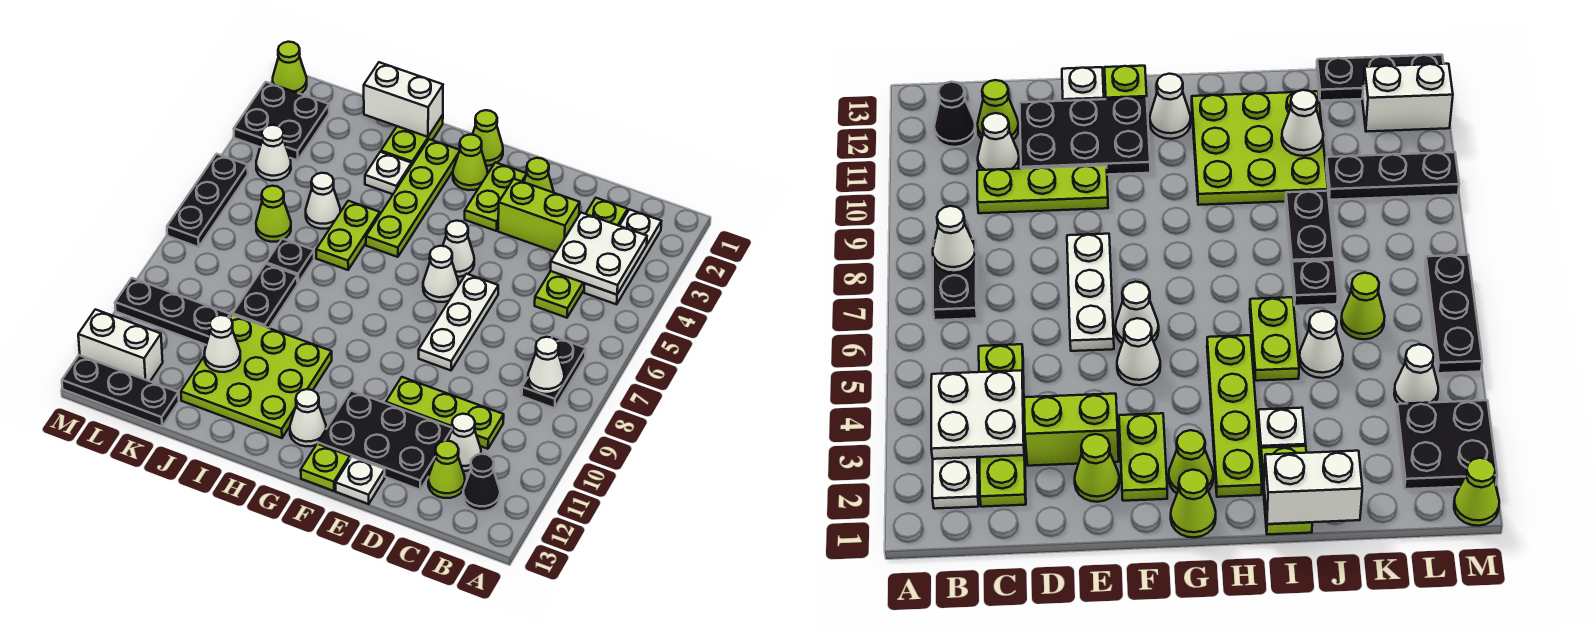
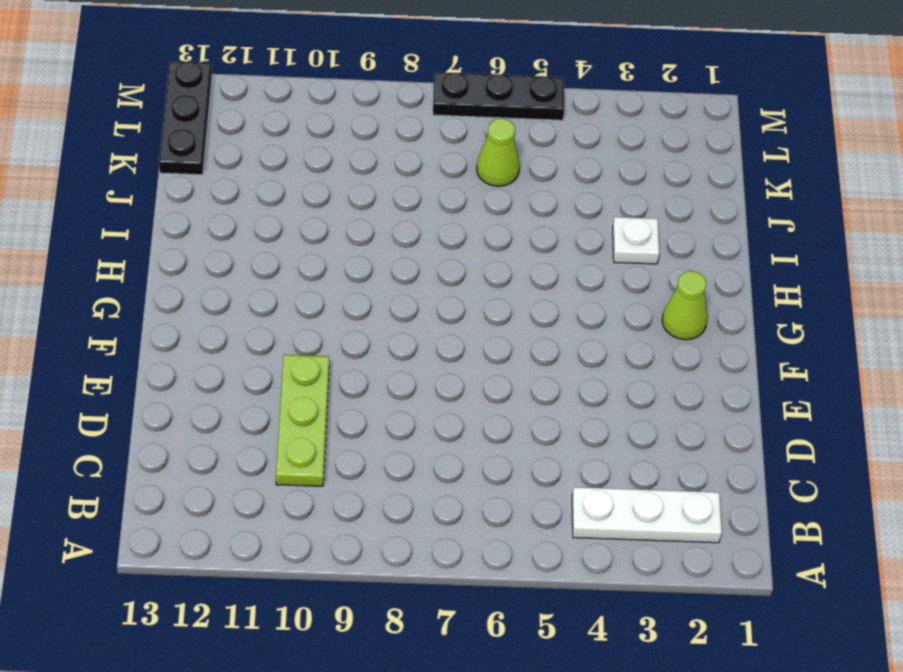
none -> black 1x2 plate [522,336,586,408]
none -> black 1x1 cone [463,454,500,511]
none -> lime 1x4 plate [535,198,628,318]
none -> white 1x1 cone [448,414,481,471]

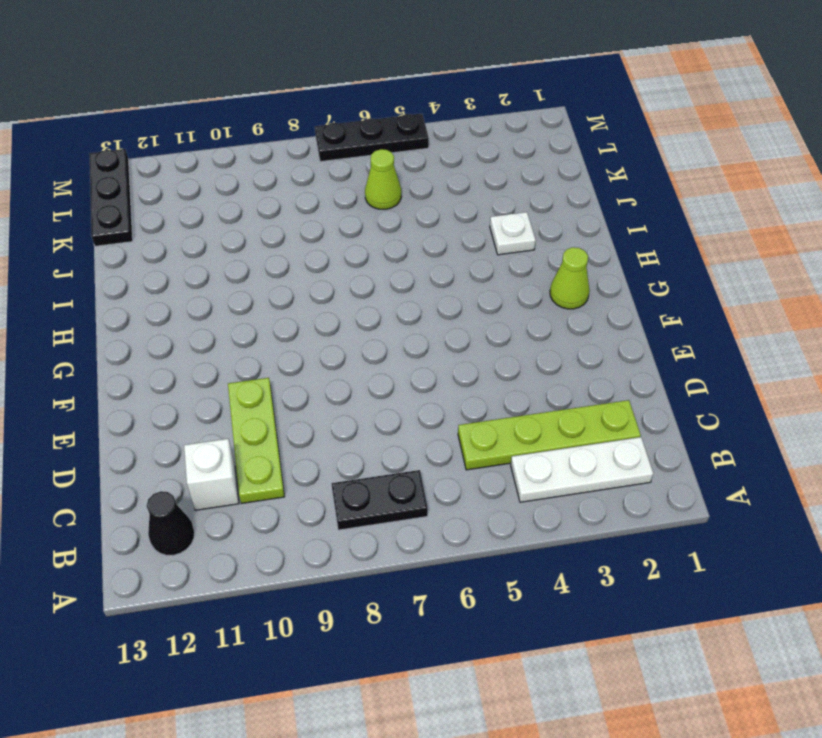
white 1x1 brick [184,439,239,510] -> white 1x1 cone [448,414,481,471]
none -> lime 1x1 cone [428,441,465,498]
none -> lime 1x2 brick [498,179,580,252]
none -> black 2x3 plate [318,391,452,490]
none -> lime 1x1 cone [524,158,554,193]

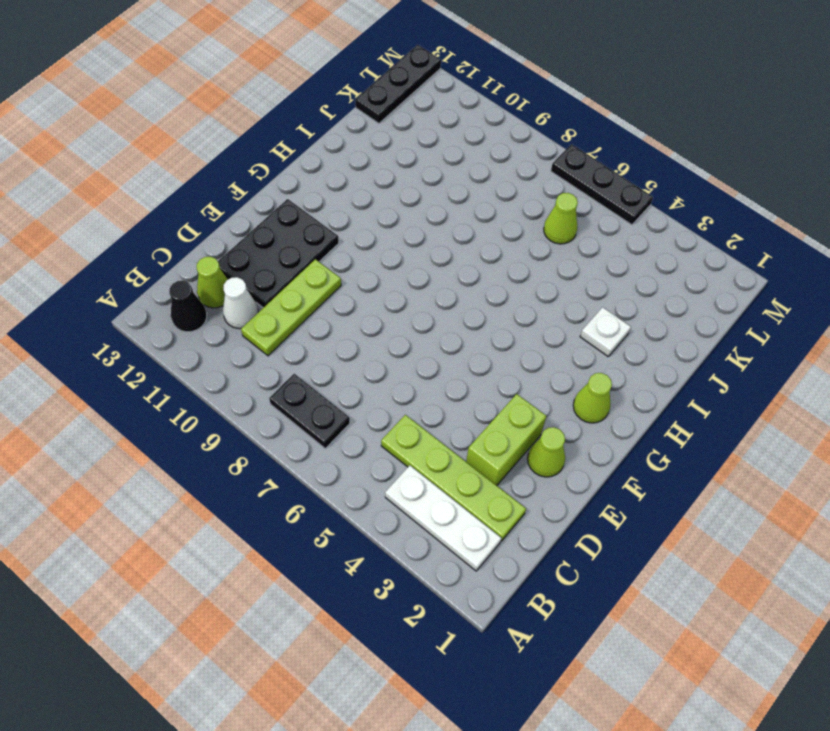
none -> white 1x3 plate [419,274,498,370]
none -> white 1x1 plate [336,457,385,504]
none -> lime 1x2 plate [465,162,527,231]
none -> white 1x1 cone [443,221,474,277]

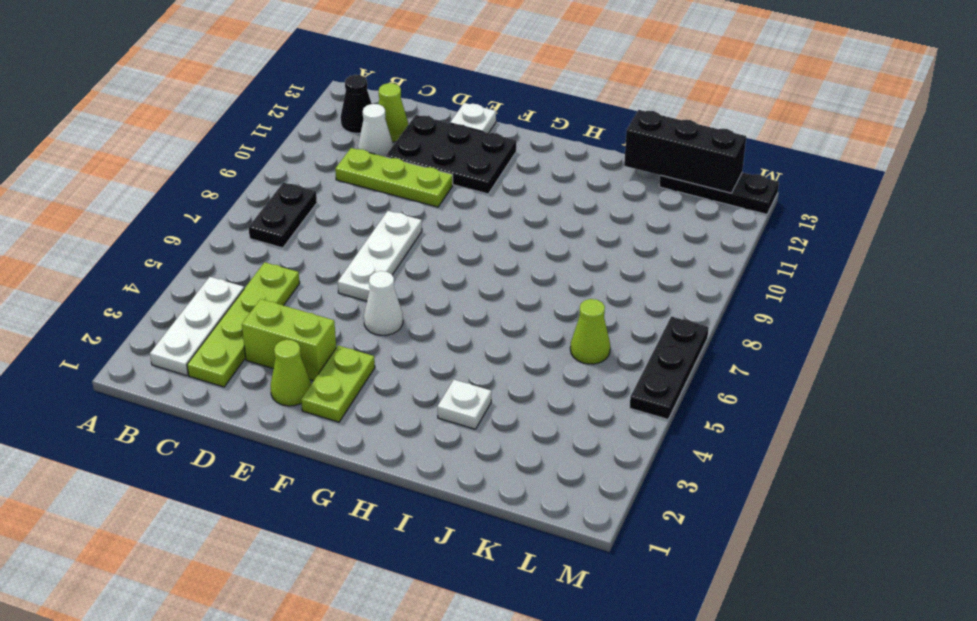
black 1x3 brick [624,110,746,193] -> none
none -> white 1x1 cone [423,246,458,302]
none -> lime 1x1 plate [301,444,350,491]
none -> lime 1x1 cone [472,110,503,166]
none -> lime 1x1 cone [453,135,488,190]

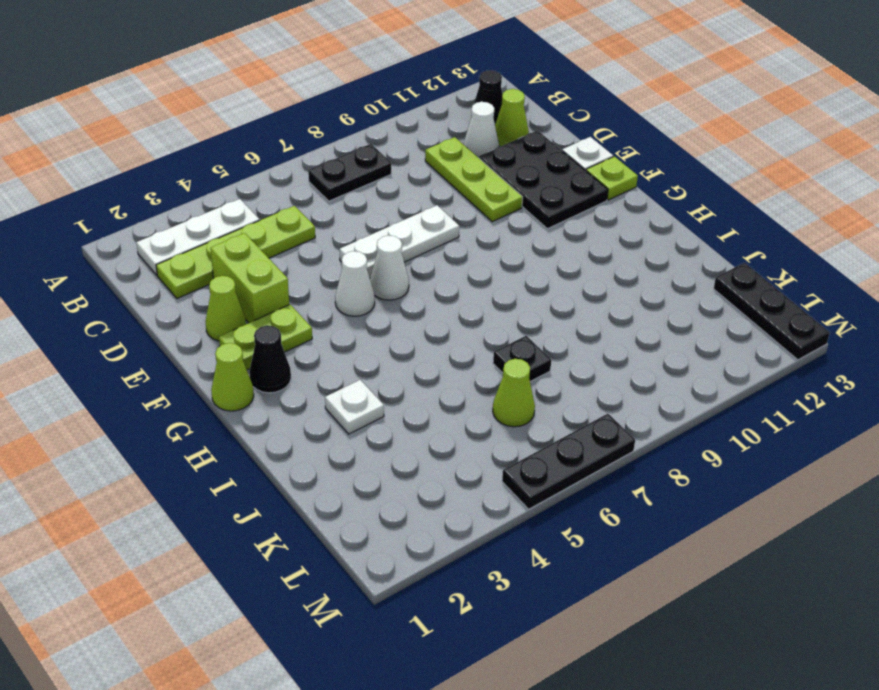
black 1x1 cone [249,325,291,393] -> lime 1x1 cone [453,135,488,190]
none -> white 1x1 cone [290,389,326,446]
none -> lime 1x4 plate [366,139,460,257]
none -> lime 3x3 plate [181,315,332,438]
none -> lime 1x2 plate [381,115,443,164]

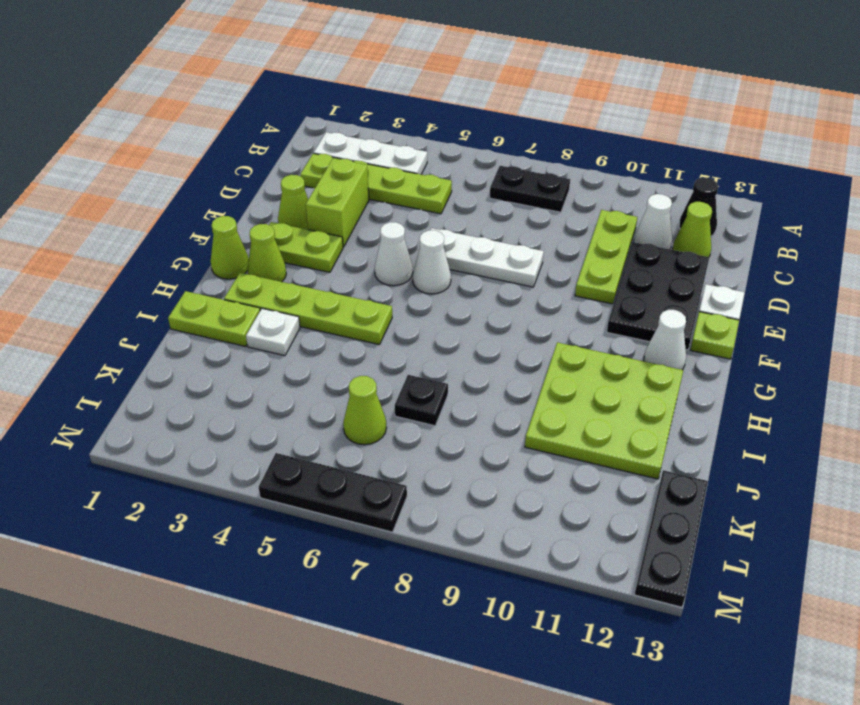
none -> lime 1x2 plate [316,201,380,270]
none -> white 1x1 cone [306,173,340,229]
none -> black 1x2 plate [233,264,298,328]
none -> black 1x3 plate [115,278,230,345]

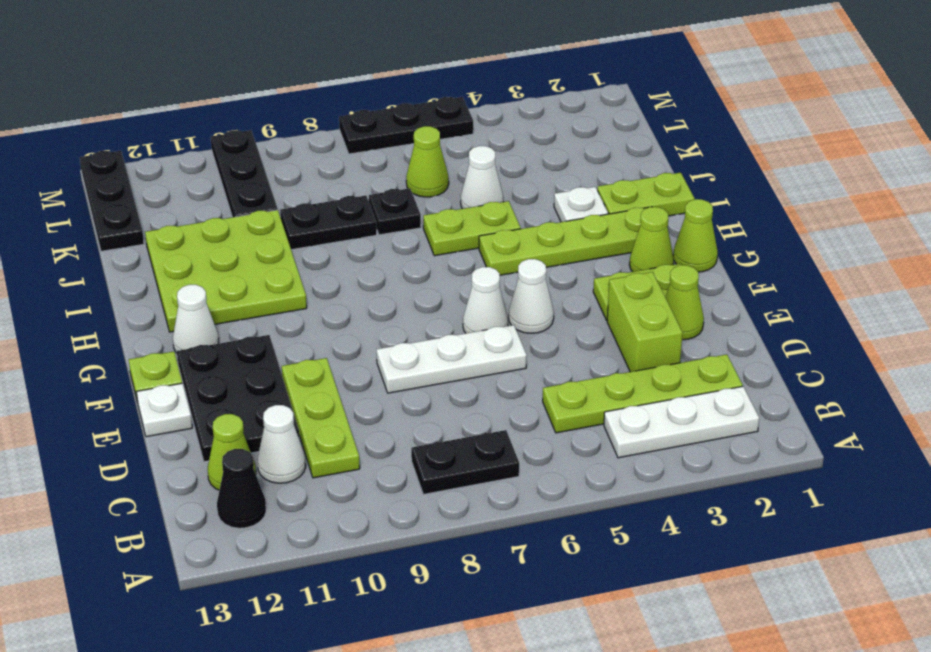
none -> black 2x2 plate [234,82,329,160]
none -> white 1x1 cone [256,125,291,181]
none -> white 1x2 brick [78,309,163,381]
none -> lime 1x1 cone [273,42,307,94]

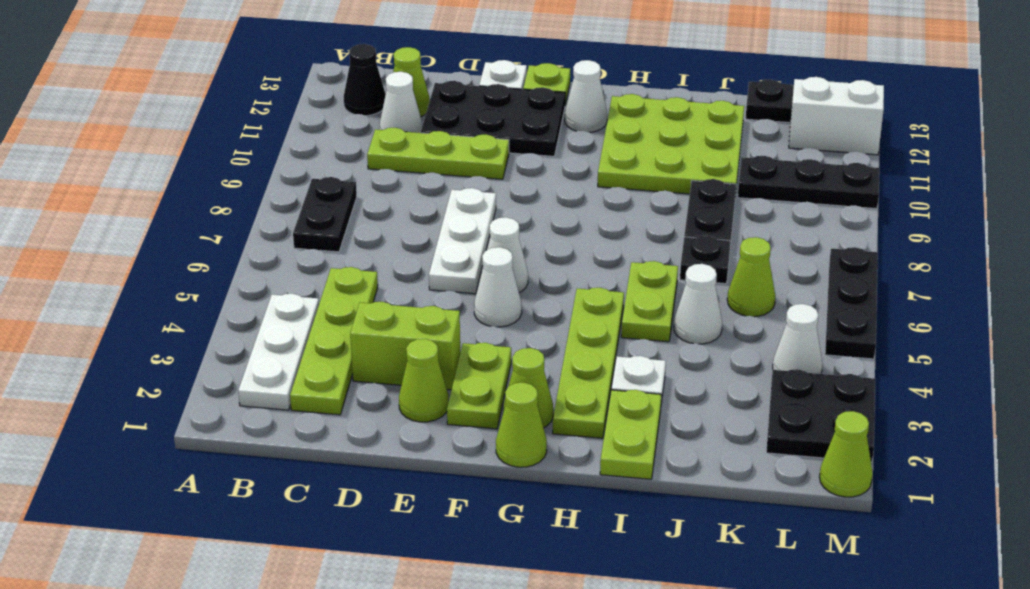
none -> white 2x2 plate [550,213,647,295]
none -> white 1x1 cone [528,337,564,394]
none -> white 1x2 brick [364,62,443,137]
none -> white 1x1 cone [205,315,240,372]

